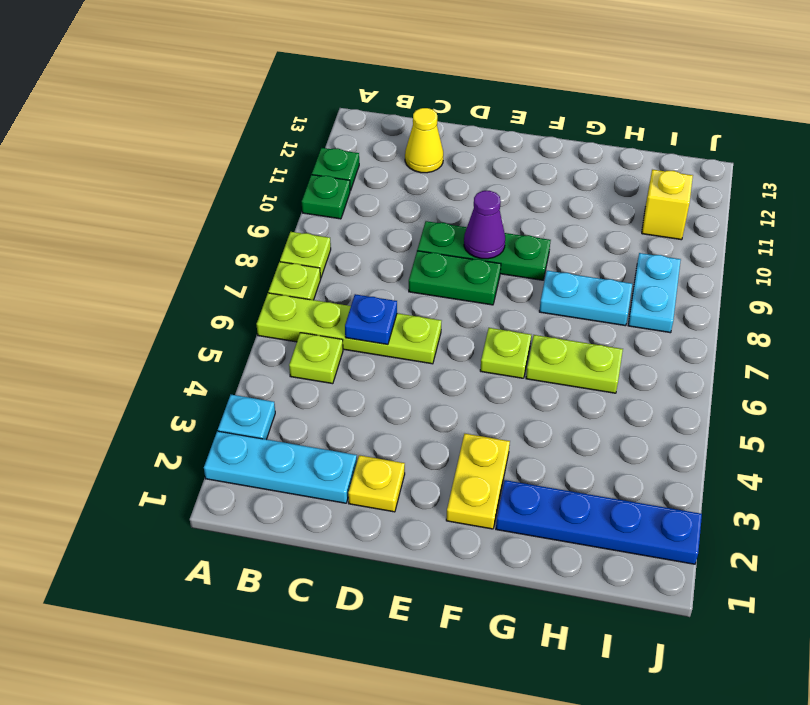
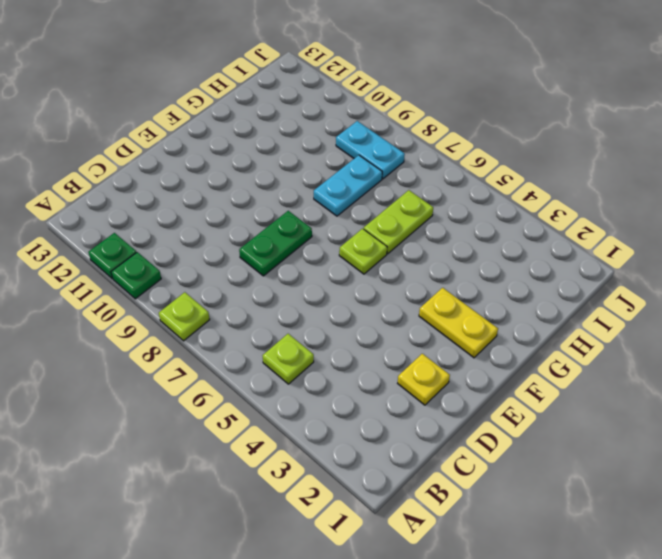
none -> cyan 1x3 plate [204,431,357,503]
none -> cyan 1x1 plate [218,395,275,439]
none -> lime 1x4 plate [257,293,441,364]

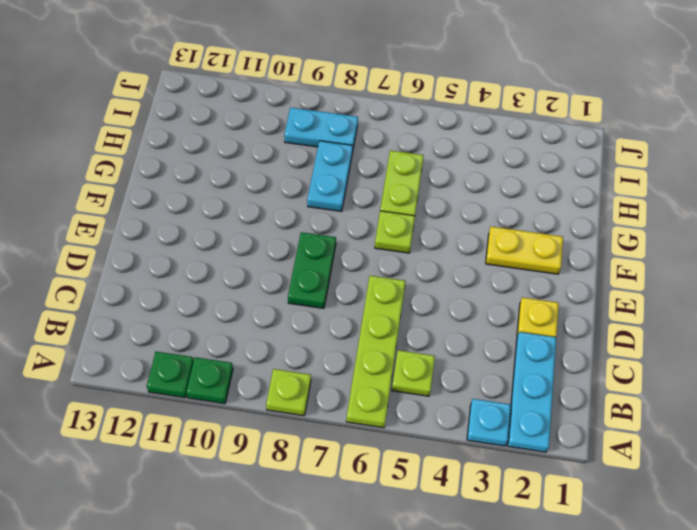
none -> lime 1x1 plate [268,262,321,300]
none -> yellow 1x1 cone [405,108,443,173]
none -> green 1x3 plate [417,221,551,280]

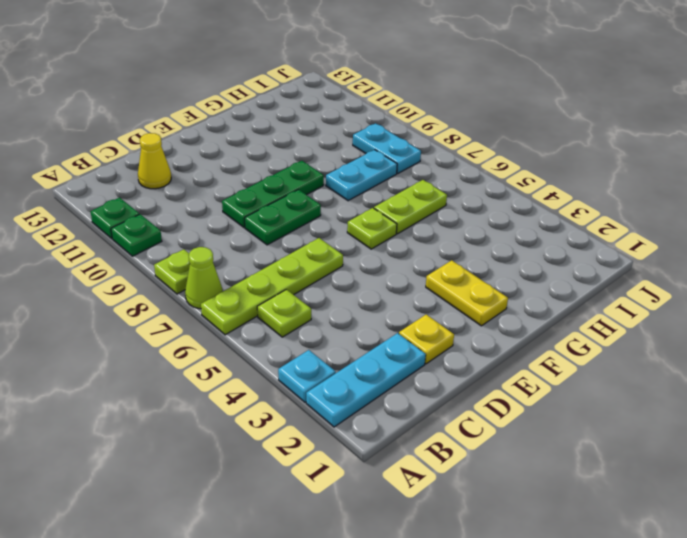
lime 1x1 cone [185,247,223,309] -> lime 1x1 plate [268,262,321,300]
none -> blue 1x4 plate [496,480,702,564]
none -> yellow 1x1 brick [642,170,693,240]
none -> blue 1x1 plate [345,294,397,344]

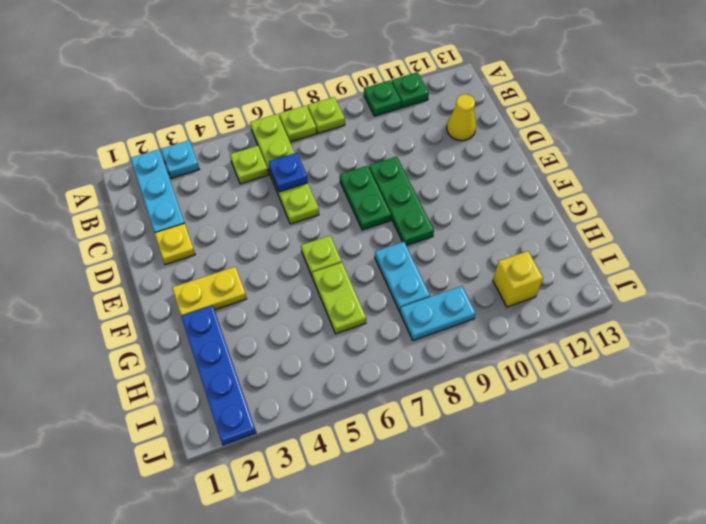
none -> purple 1x1 cone [464,191,505,259]

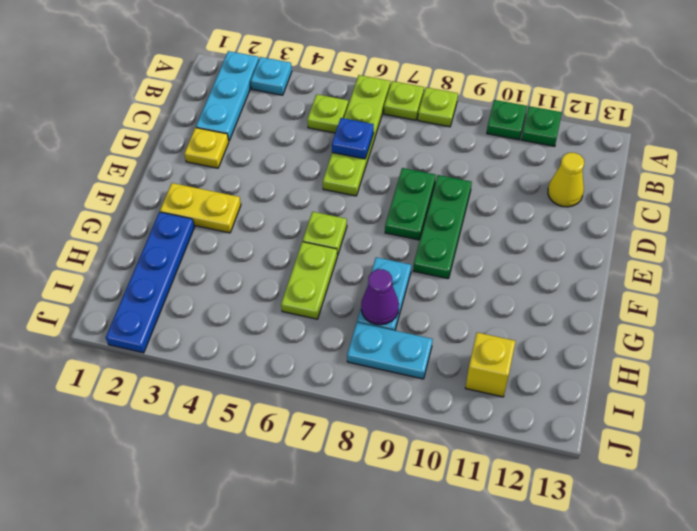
purple 1x1 cone [361,269,399,325] -> purple 1x1 cone moved to [464,191,505,259]

